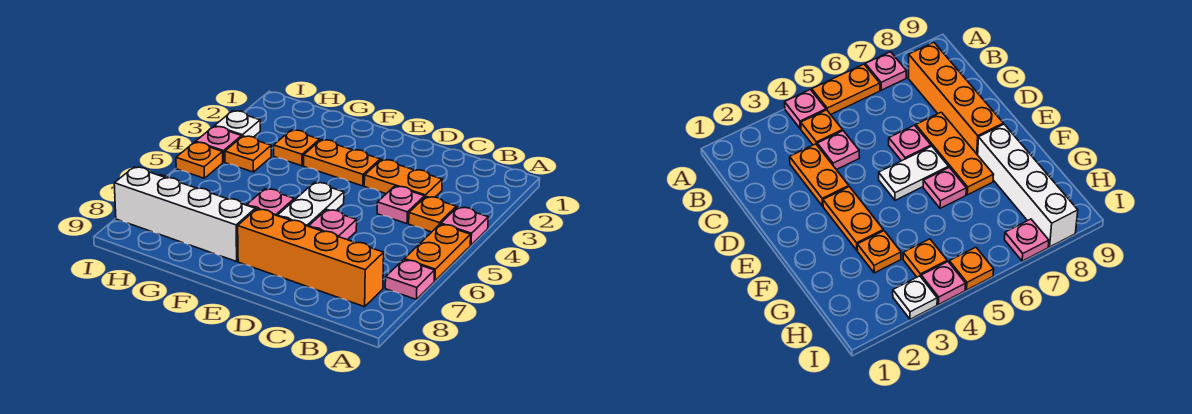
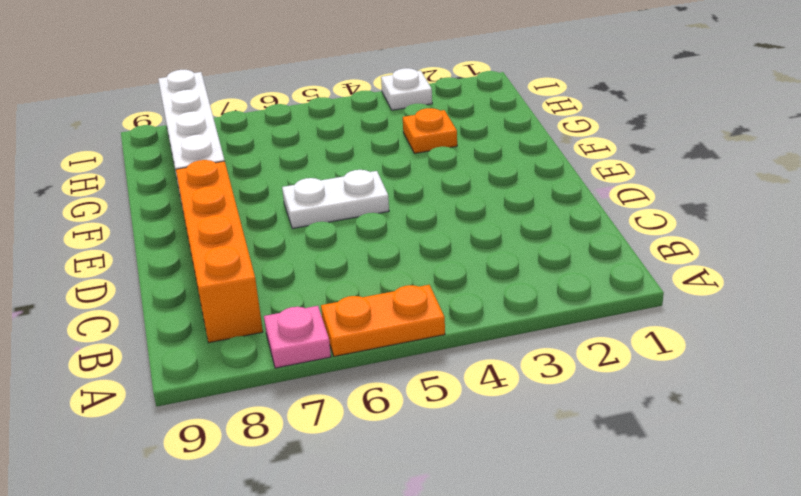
none -> pink 1x1 plate [441,207,488,245]
none -> orange 1x1 plate [409,196,456,232]
none -> orange 1x2 plate [364,160,442,197]

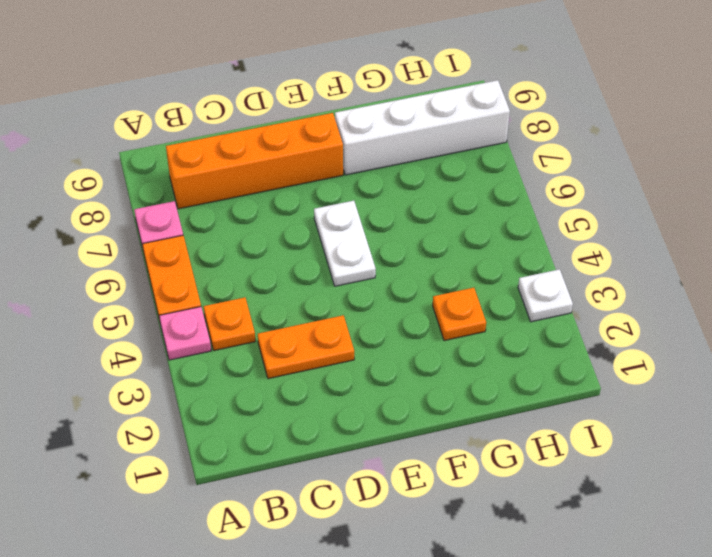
none -> pink 1x1 plate [377,186,425,224]
none -> pink 1x1 plate [309,210,357,240]
none -> orange 1x3 plate [916,112,994,195]

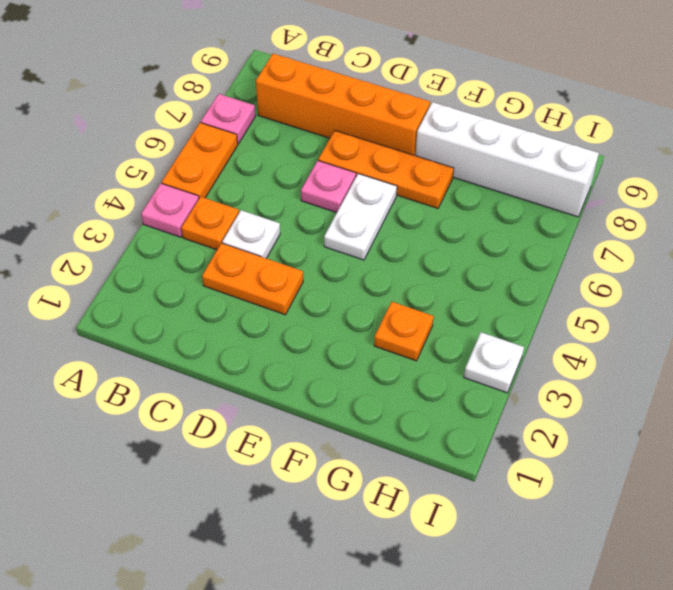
white 1x1 plate [222,210,280,258] -> pink 1x1 plate [377,186,425,224]
none -> orange 1x2 plate [304,140,380,186]
none -> pink 1x1 plate [247,189,294,216]
none -> orange 1x1 plate [225,136,271,172]

